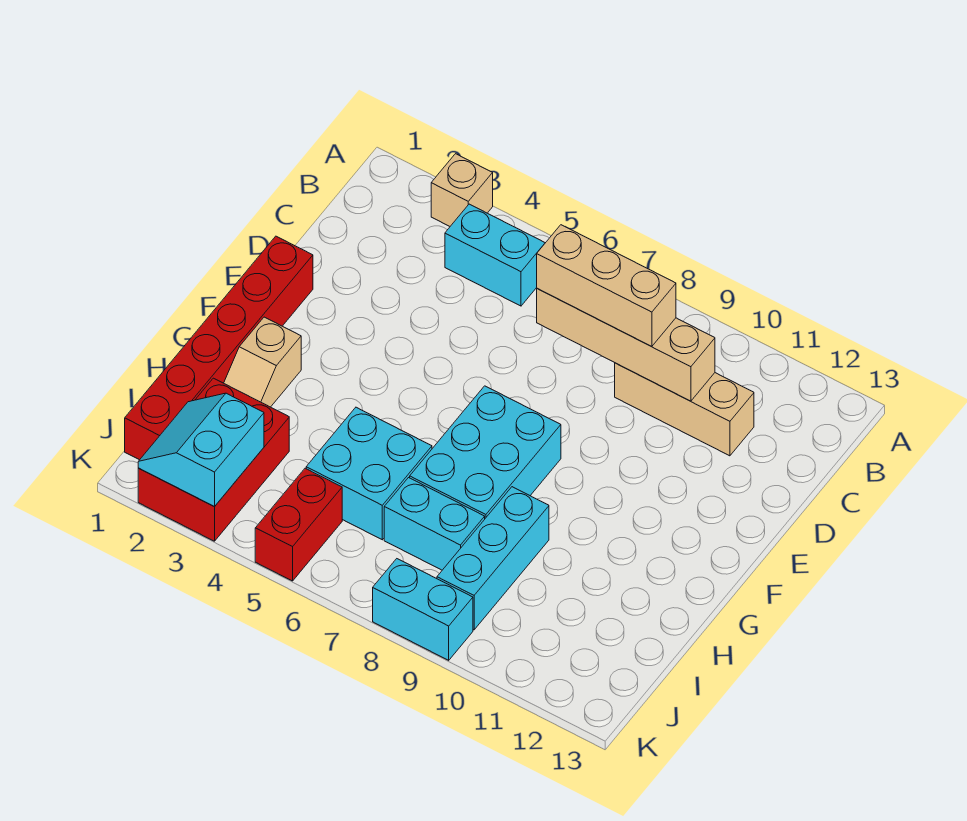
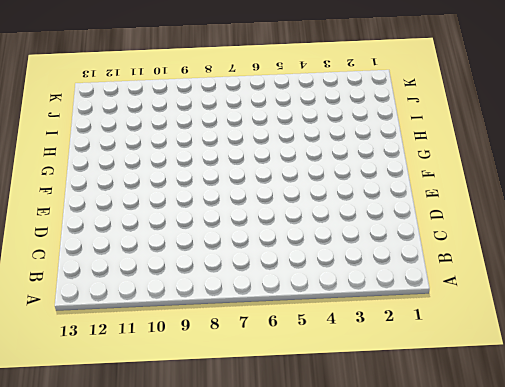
none -> tan 1x1 brick [431,154,493,226]
none -> cyan 1x2 brick [445,204,545,306]
none -> tan 1x3 brick [615,363,754,456]

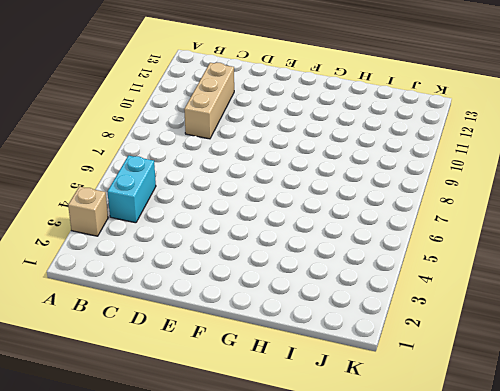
none -> red 1x6 brick [125,236,313,460]
none -> cyan 2x3 brick [410,386,561,518]
none -> tan 1x2 slope [224,317,301,407]

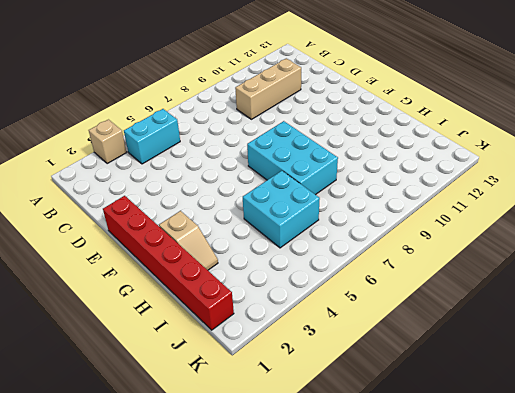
none -> cyan 1x3 brick [437,487,549,630]
none -> red 2x3 brick [138,378,289,541]
none -> cyan 1x2 brick [384,478,485,570]

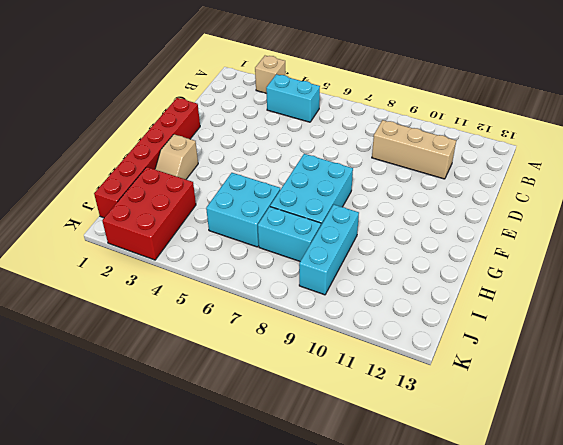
none -> red 1x2 brick [255,468,342,581]
none -> cyan 1x2 brick [373,559,473,660]
none -> tan 1x4 brick [537,289,715,401]

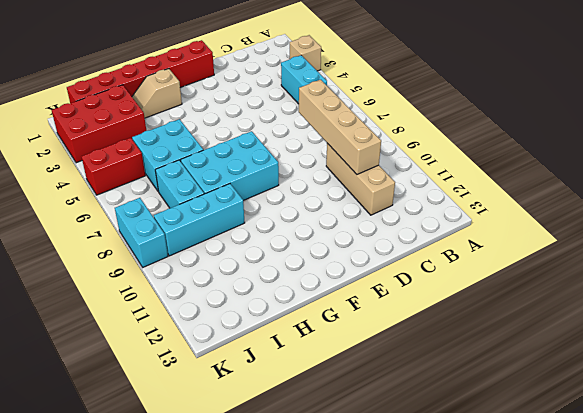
none -> cyan 2x2 slope [138,393,264,507]
none -> tan 1x3 brick [537,225,676,347]

